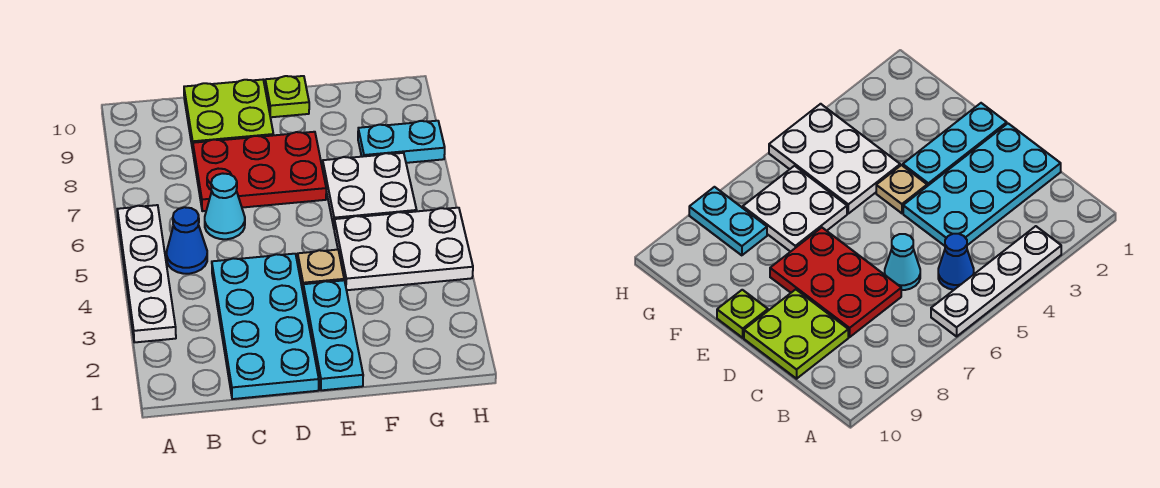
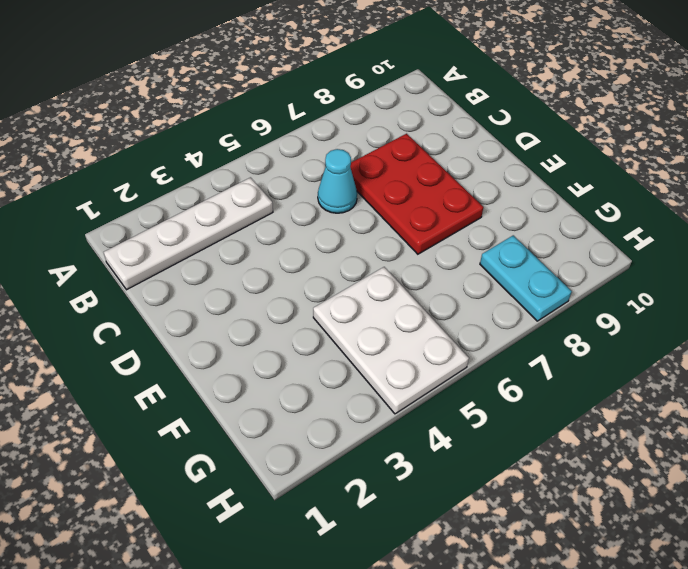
white 1x4 plate [104,177,273,290] -> white 1x4 plate moved to [117,205,176,342]
none -> blue 1x1 cone [167,207,207,274]
none -> cyan 2x4 plate [212,254,319,399]
none -> lime 2x2 plate [184,80,273,150]

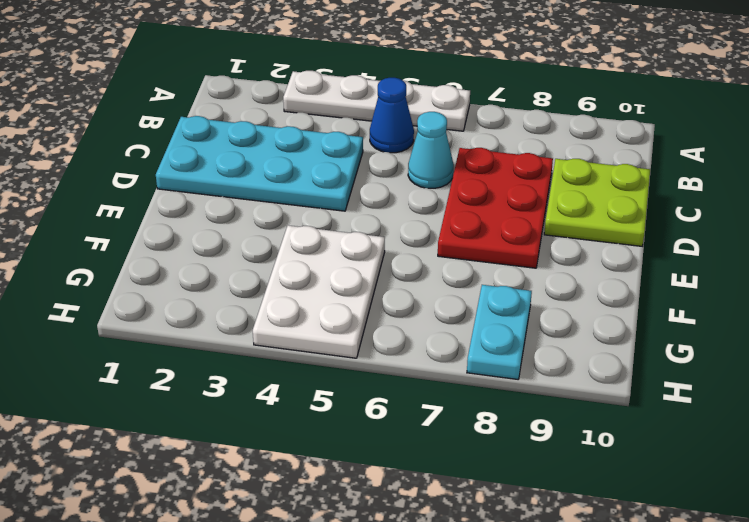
none -> cyan 1x3 plate [303,280,363,390]
none -> tan 1x1 plate [298,250,344,291]
none -> lime 1x1 plate [265,76,309,117]

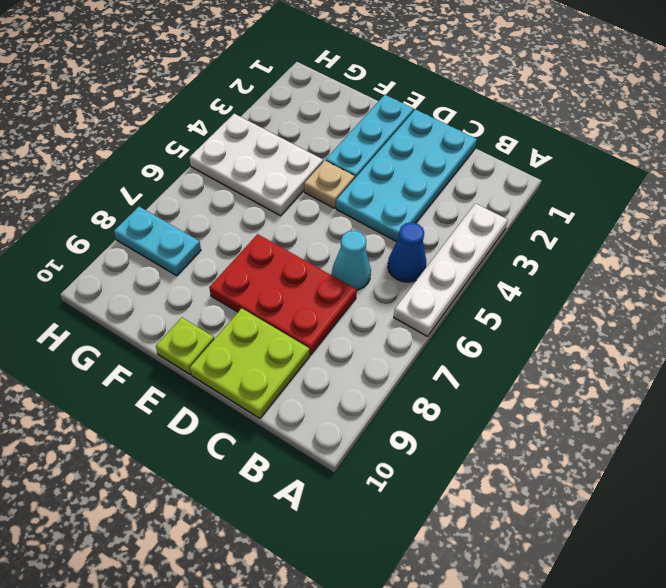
none -> white 2x2 plate [323,153,417,227]

